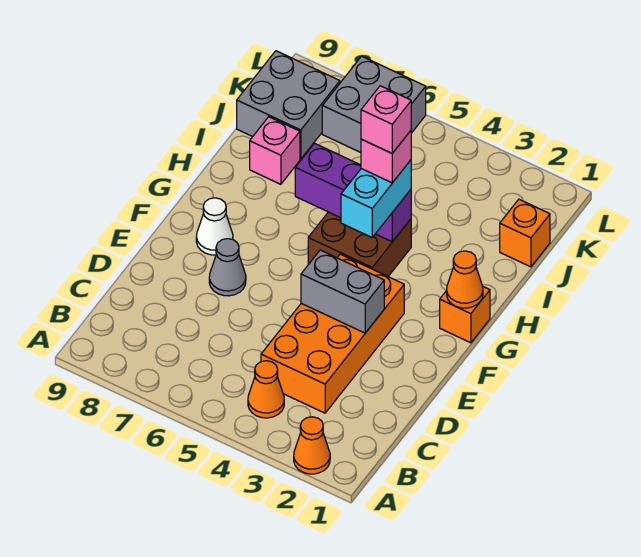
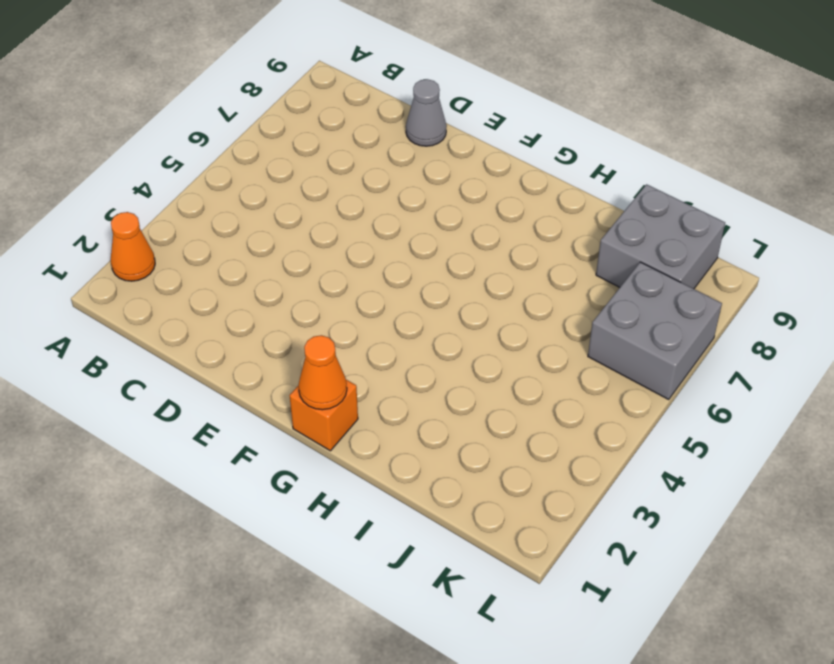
grey 1x1 cone [406,79,447,146] -> grey 1x1 cone moved to [209,239,246,296]
none -> orange 1x1 cone [248,361,284,418]
none -> orange 2x4 brick [261,254,404,413]
none -> white 1x1 cone [196,198,233,255]

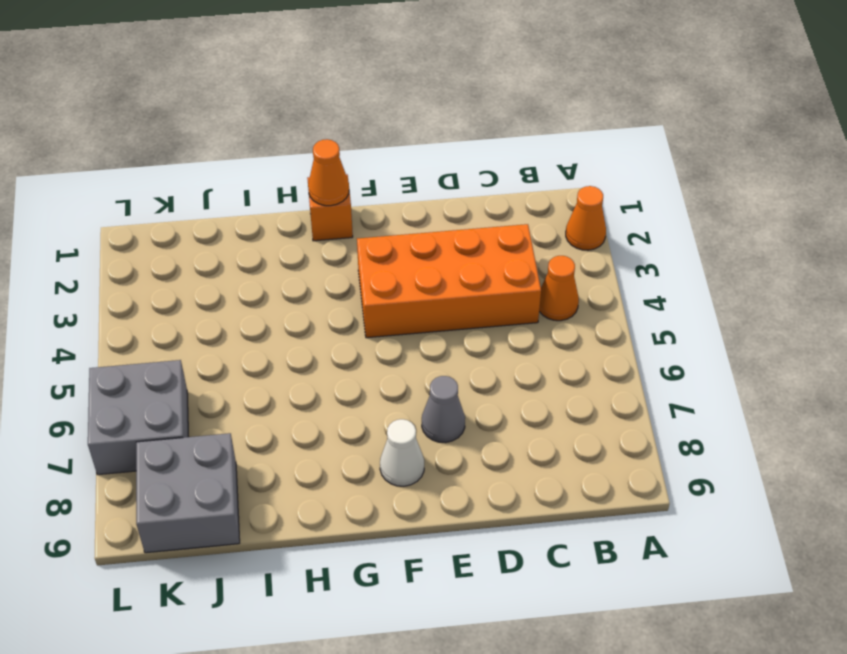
none -> brown 2x2 brick [308,212,411,276]
none -> pink 1x1 brick [250,117,300,184]
none -> orange 1x1 brick [500,199,550,267]

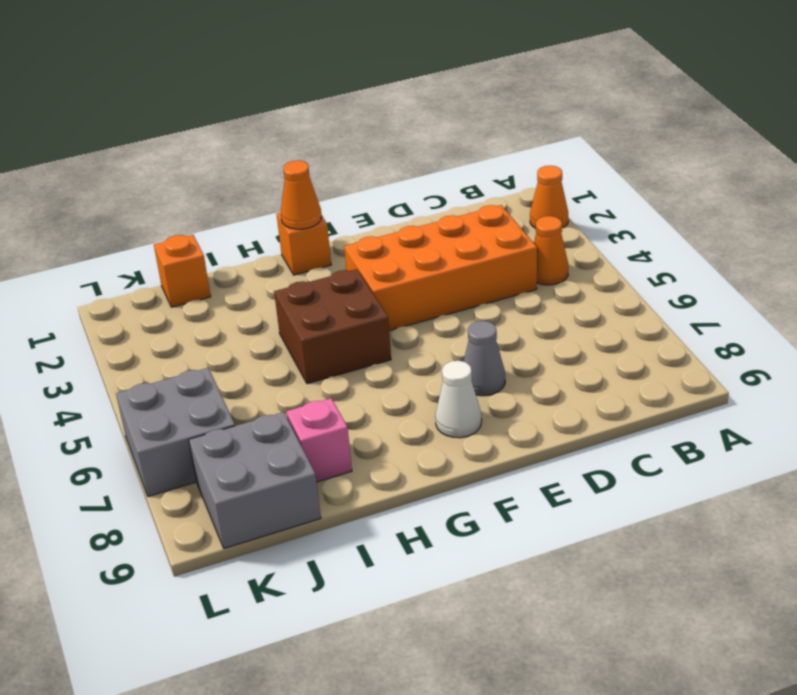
none -> grey 1x2 brick [301,250,384,333]
none -> purple 1x3 brick [295,143,411,242]
none -> cyan 1x2 brick [341,160,411,237]

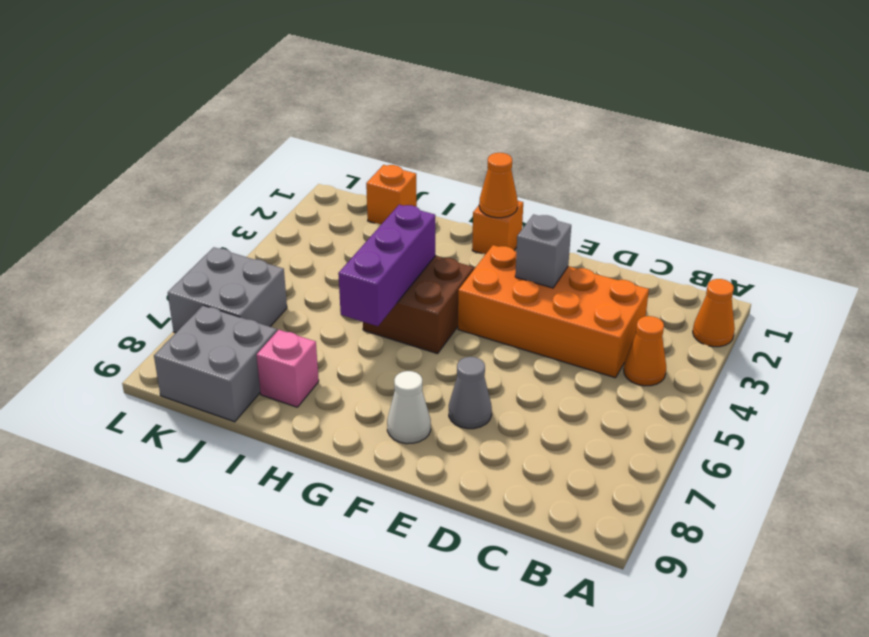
grey 1x1 brick [515,215,571,288] -> grey 1x2 brick [301,250,384,333]
none -> cyan 1x2 brick [341,160,411,237]
none -> pink 1x1 brick [361,131,411,183]
none -> pink 1x1 brick [361,86,411,153]

